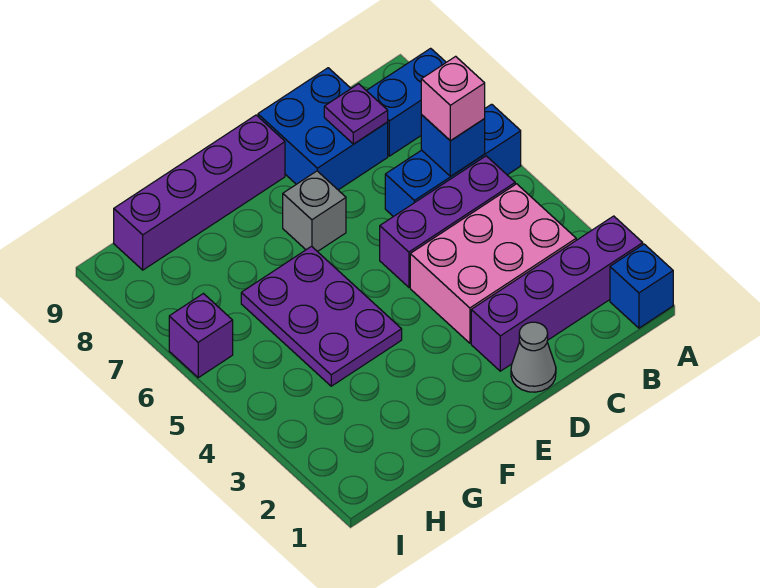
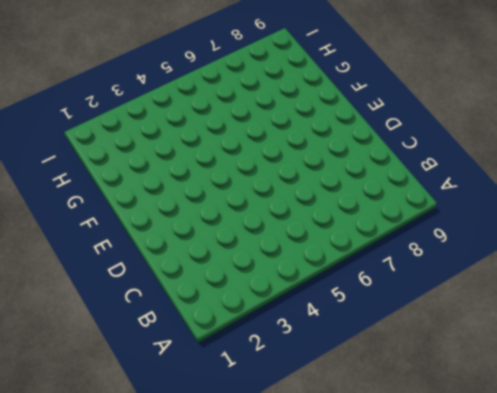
none -> blue 1x1 brick [610,244,673,328]
none -> purple 1x4 brick [471,216,643,371]
none -> blue 1x3 brick [385,104,521,217]

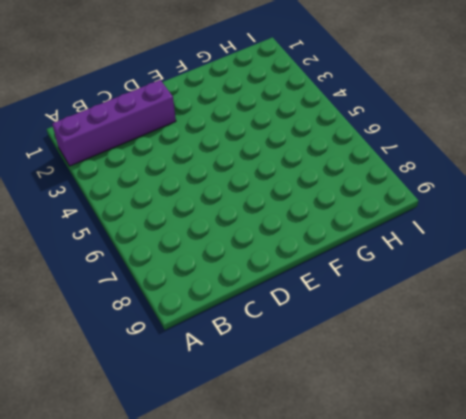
none -> blue 1x1 brick [610,244,673,328]
none -> blue 1x3 brick [385,104,521,217]
none -> blue 1x2 brick [366,48,446,156]

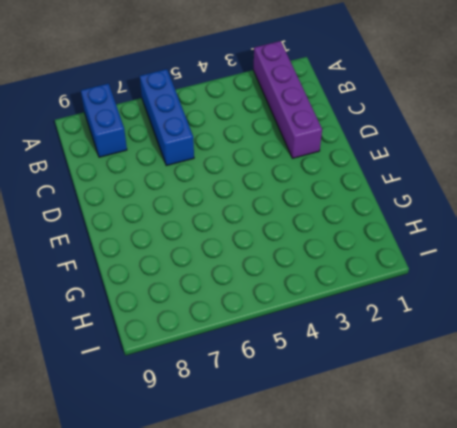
none -> blue 1x1 brick [610,244,673,328]
none -> pink 2x3 brick [410,184,576,343]
none -> purple 1x3 brick [380,156,515,287]

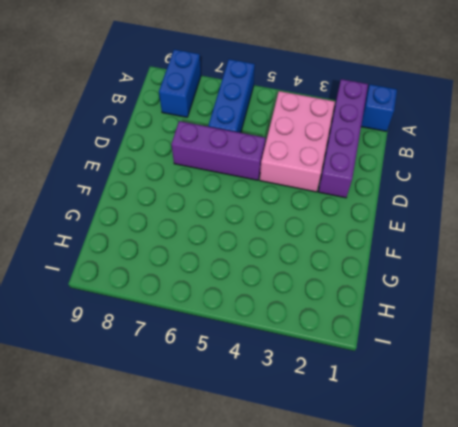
purple 1x3 brick [171,121,266,180] -> purple 1x3 brick turned to [380,156,515,287]
none -> blue 2x2 brick [258,68,388,190]
none -> grey 1x1 cone [511,322,556,392]
none -> grey 1x1 brick [283,171,346,252]

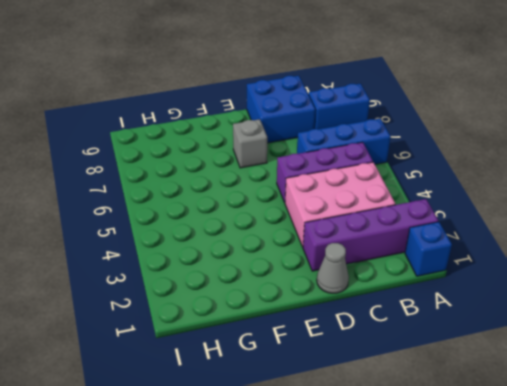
none -> purple 1x4 brick [114,115,285,270]
none -> purple 2x3 plate [241,246,402,386]
none -> purple 1x1 brick [169,294,233,378]

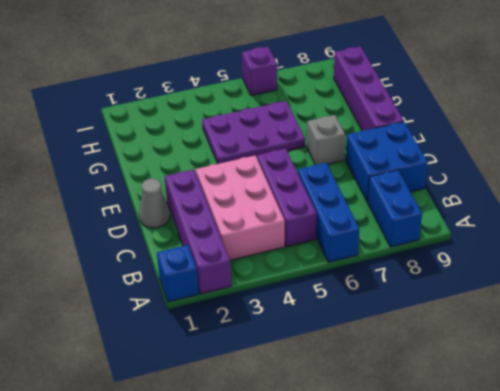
none -> blue 1x1 brick [421,115,485,176]
none -> purple 1x1 plate [324,84,388,144]
none -> pink 1x1 brick [421,56,485,141]

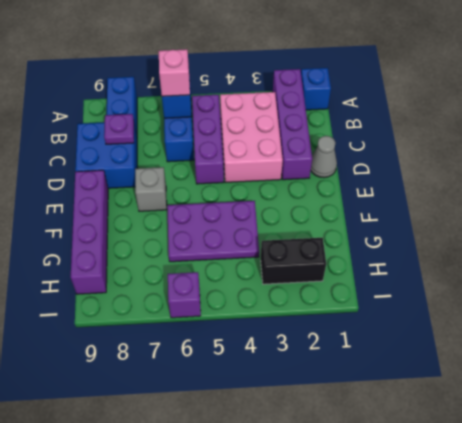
black 1x2 brick [261,238,326,284] -> none

